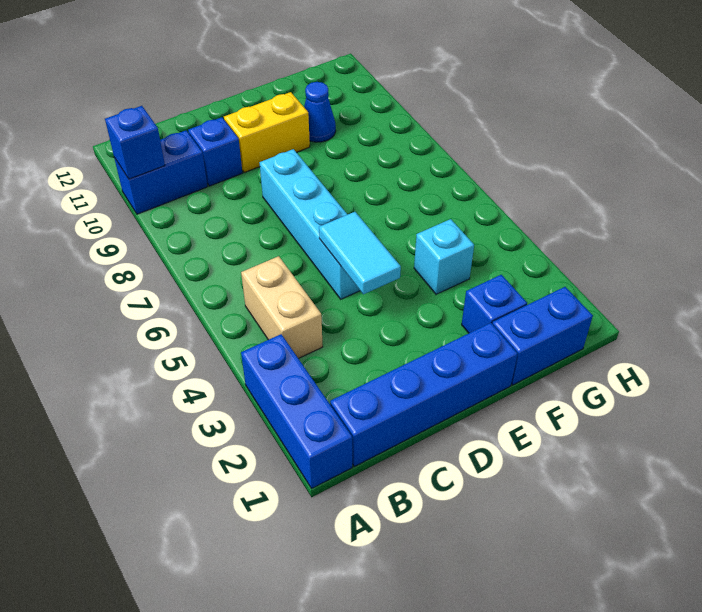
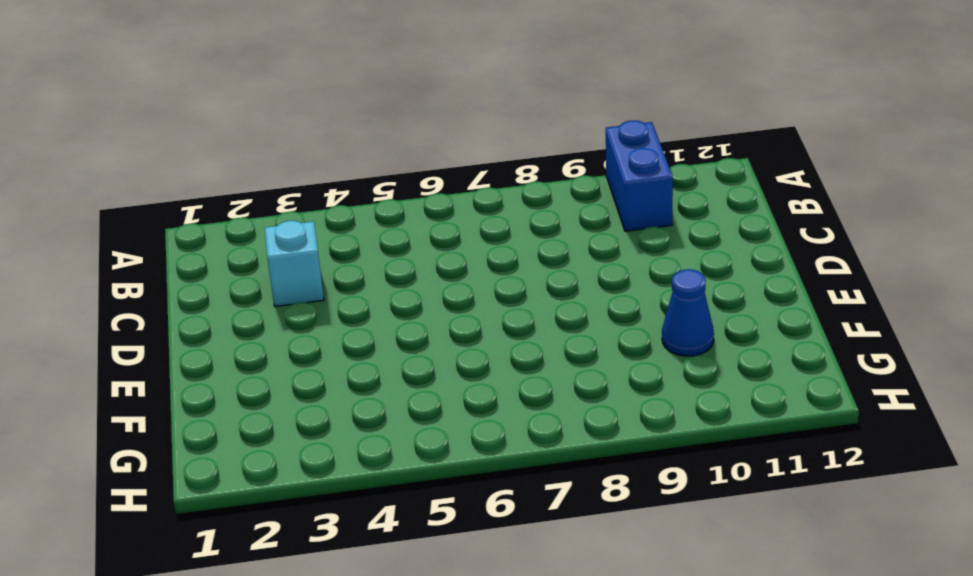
cyan 1x1 brick [265,221,324,306] -> cyan 1x1 brick moved to [414,219,474,294]
none -> blue 1x3 brick [241,334,352,488]
none -> blue 1x4 brick [330,323,517,466]
none -> tan 1x2 brick [241,256,323,358]

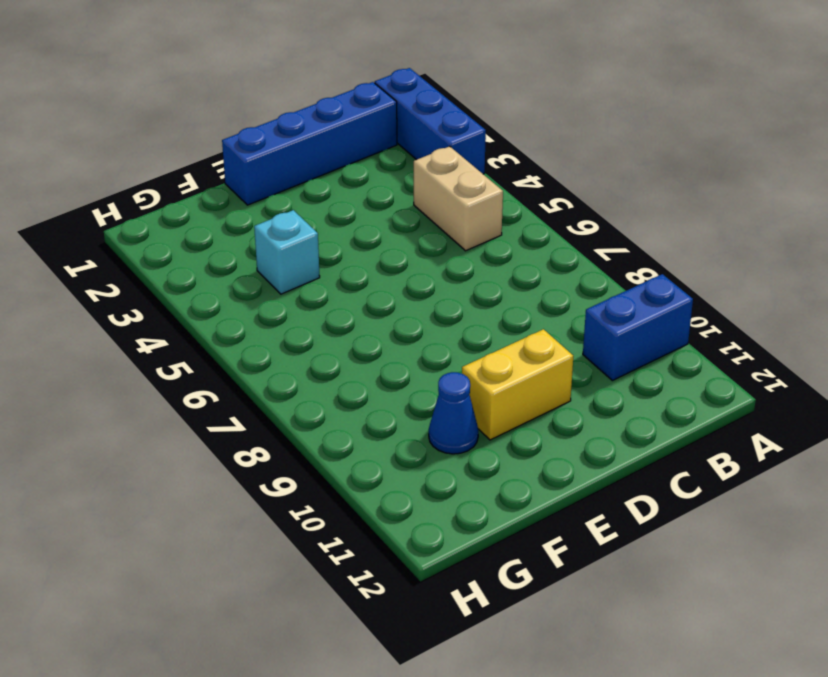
none -> blue 1x1 brick [188,117,242,186]
none -> cyan 1x4 brick [259,149,360,299]
none -> blue 1x2 brick [493,287,593,385]

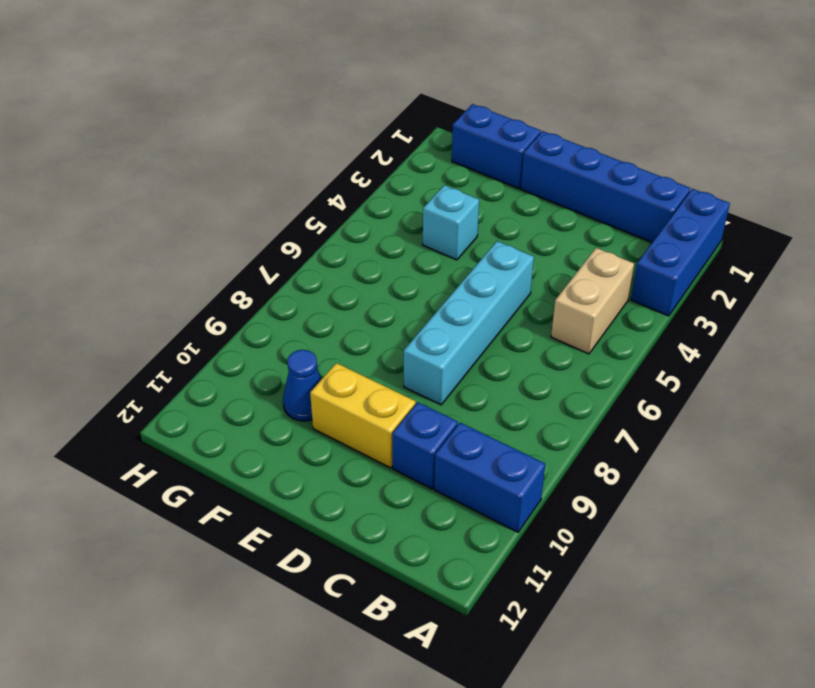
none -> blue 1x1 brick [462,275,527,333]
none -> blue 1x1 brick [105,106,165,179]
none -> cyan 1x2 tile [319,212,401,294]

